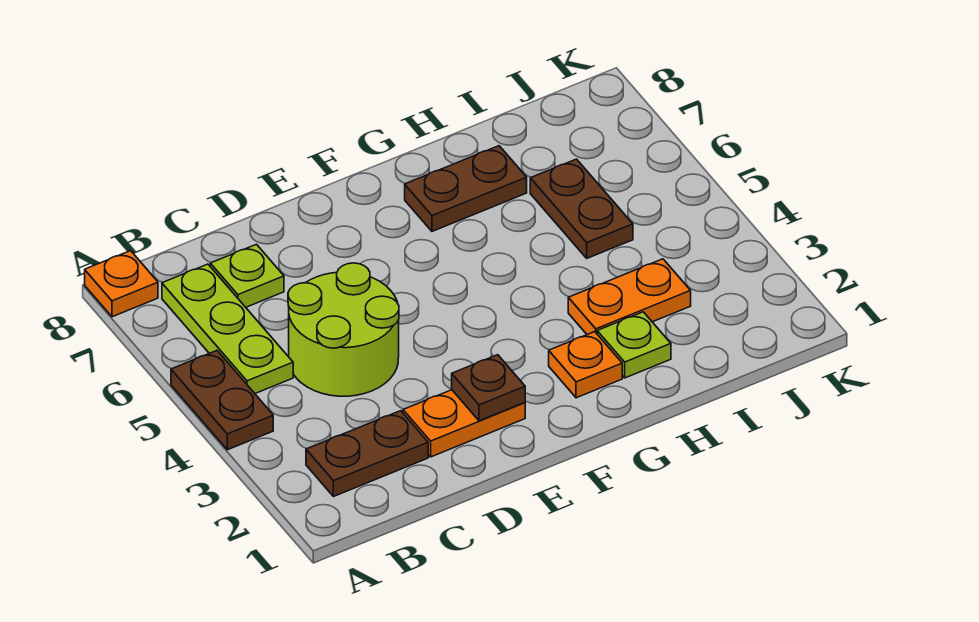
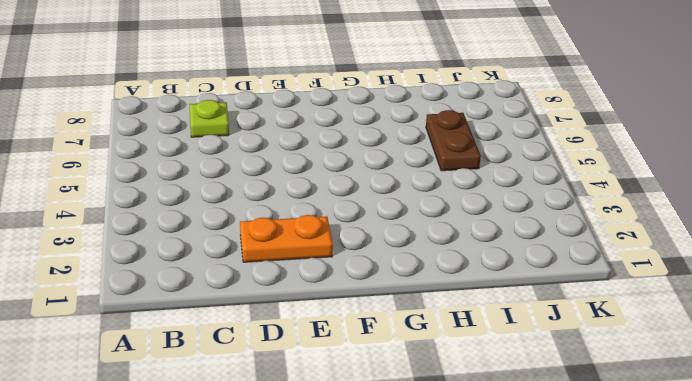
none -> brown 1x2 plate [171,351,273,450]
none -> orange 1x1 plate [85,251,158,317]
none -> brown 1x2 plate [306,411,428,497]

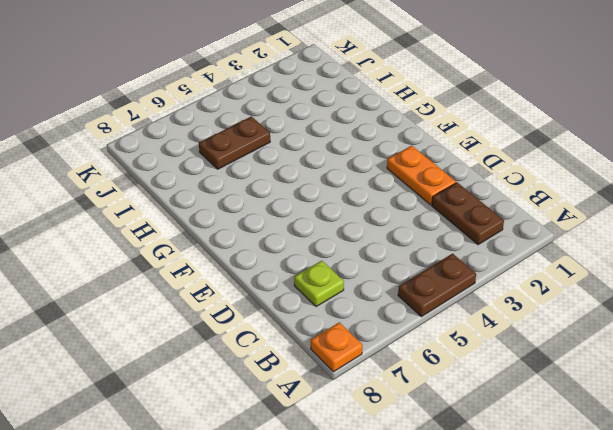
none -> lime 1x3 plate [162,264,293,393]
none -> lime 2x2 round brick [288,263,399,396]
none -> orange 1x1 plate [549,332,622,398]

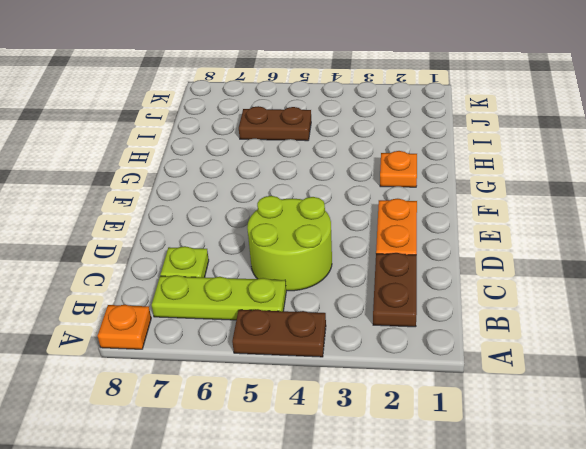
none -> brown 1x2 plate [405,146,527,231]
none -> lime 1x1 plate [597,312,671,378]
none -> orange 1x2 plate [568,259,691,335]

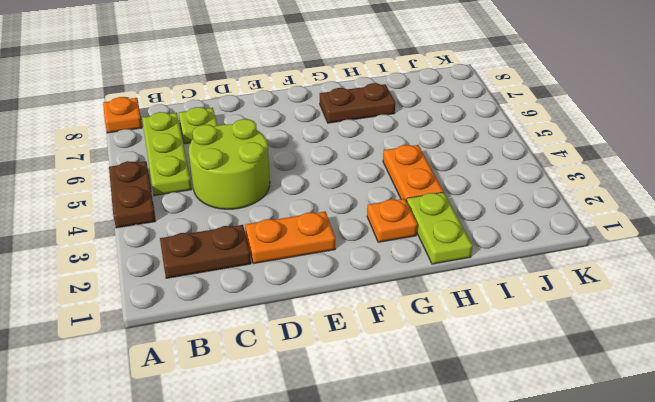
lime 1x2 plate [407,192,473,264] -> lime 1x1 plate [597,312,671,378]
orange 1x2 plate [383,145,443,201] -> orange 1x2 plate turned to [568,259,691,335]
none -> brown 1x2 plate [530,159,633,258]
none -> brown 1x1 plate [452,355,525,421]

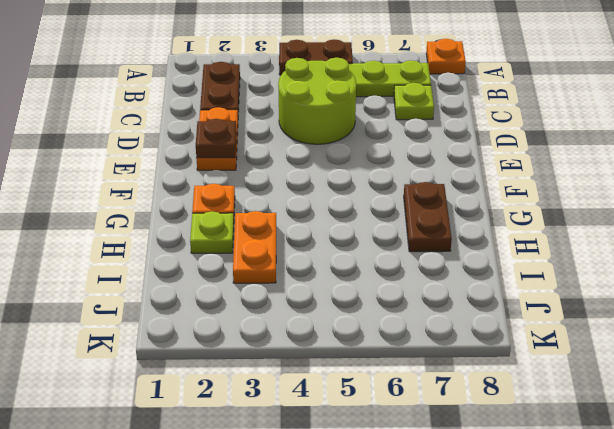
none -> brown 1x2 plate [530,159,633,258]

